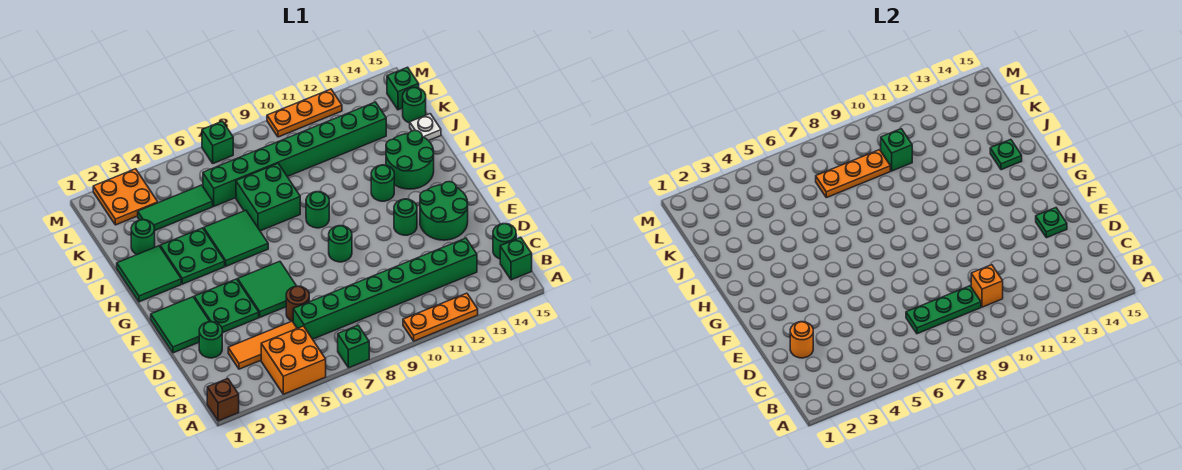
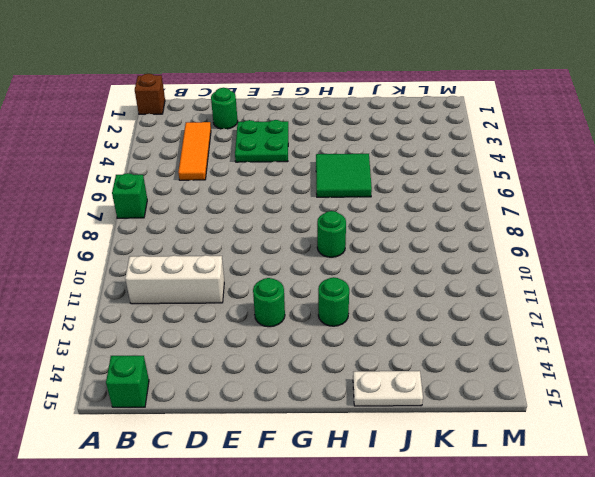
white 1x3 brick [125,255,224,304] -> green 1x8 brick [293,238,477,339]
white 1x2 plate [353,371,423,406] -> white 1x1 plate [410,114,441,141]
none -> orange 2x2 brick [261,326,326,394]
none -> orange 1x3 plate [403,293,478,341]
none -> green 1x1 round brick [493,224,516,259]
none -> brown 1x1 round brick [286,286,309,321]

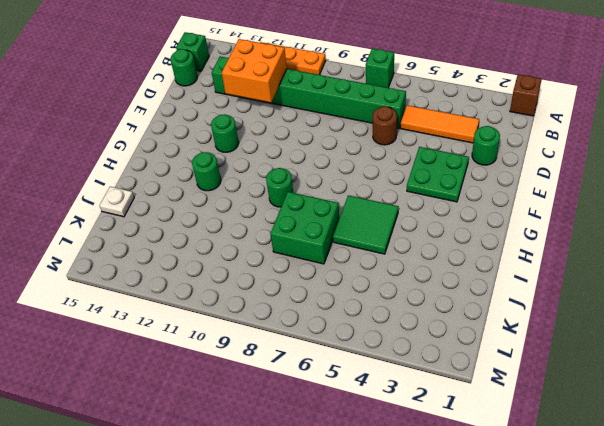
orange 2x2 brick [222,39,287,103] -> orange 2x2 brick moved to [261,326,326,394]
none -> green 2x2 tile [151,297,210,353]
none -> green 2x2 tile [238,261,296,317]
none -> green 2x2 round brick [420,182,468,240]
none -> green 1x1 round brick [329,226,352,262]

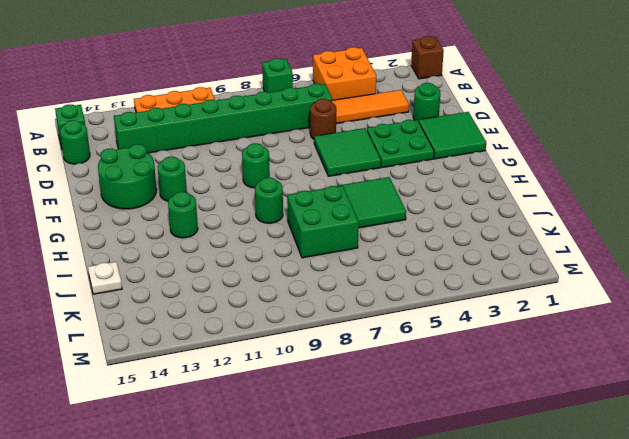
none -> green 2x2 tile [117,246,181,302]
none -> green 2x2 plate [160,228,225,284]
none -> green 2x2 round brick [386,130,434,189]
none -> green 1x1 round brick [131,220,155,254]

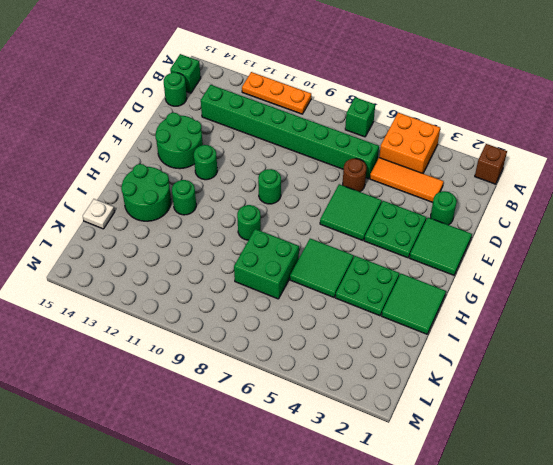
none -> green 1x1 round brick [131,220,155,254]
none -> green 1x3 tile [138,185,213,230]
none -> green 1x8 brick [203,102,386,206]
none -> green 1x1 round brick [403,88,426,123]

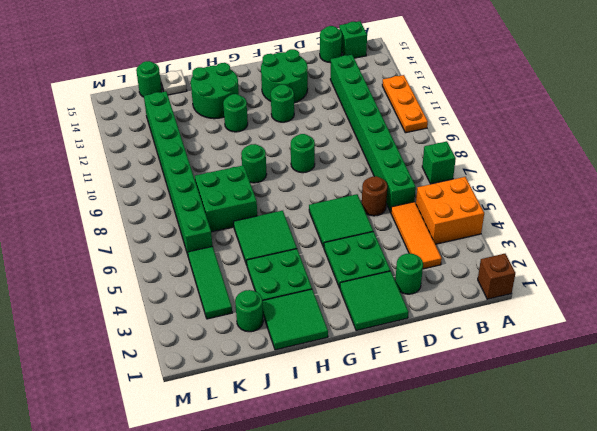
none -> orange 2x2 plate [93,169,158,225]
none -> green 1x1 brick [387,67,419,110]
none -> green 1x1 brick [202,121,233,163]
none -> orange 1x3 plate [267,89,342,137]

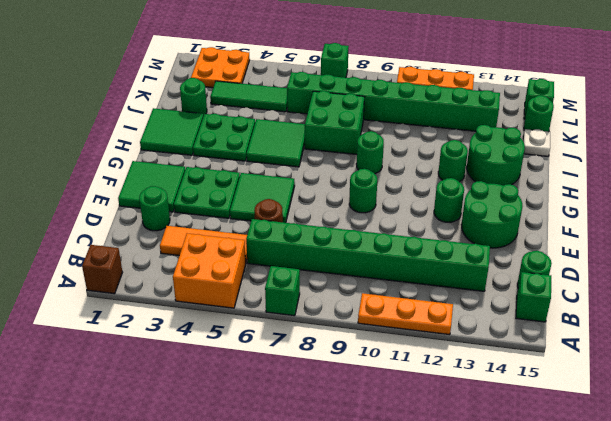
none -> green 1x3 plate [906,286,981,334]
none -> orange 1x1 brick [971,265,1003,307]
none -> orange 1x1 round brick [790,322,813,358]
none -> green 1x1 plate [1036,208,1067,238]

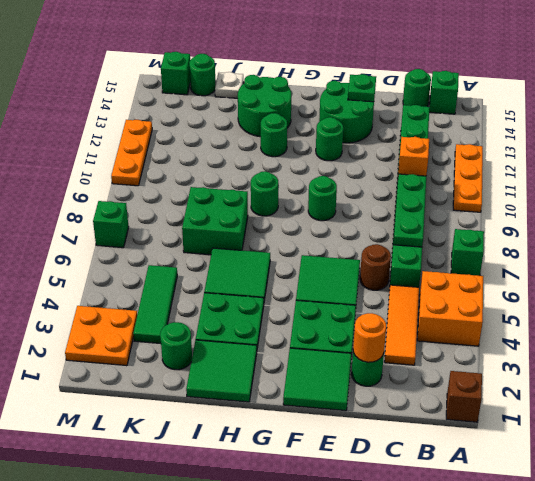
none -> green 1x8 brick [203,102,386,206]
none -> green 1x1 plate [990,139,1022,170]
none -> orange 1x3 plate [816,150,890,198]
none -> green 1x1 brick [881,129,912,171]

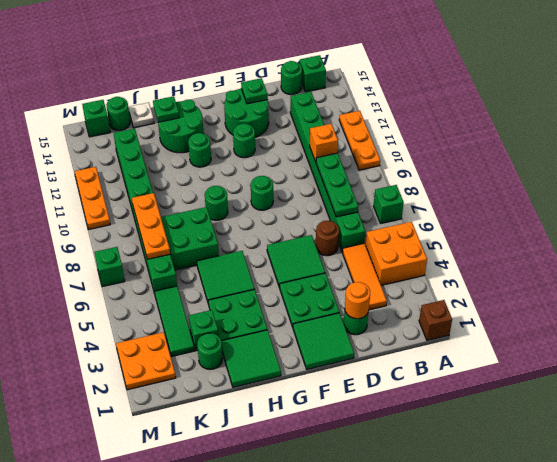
green 1x1 brick [189,310,218,351] -> green 1x1 brick moved to [881,129,912,171]

